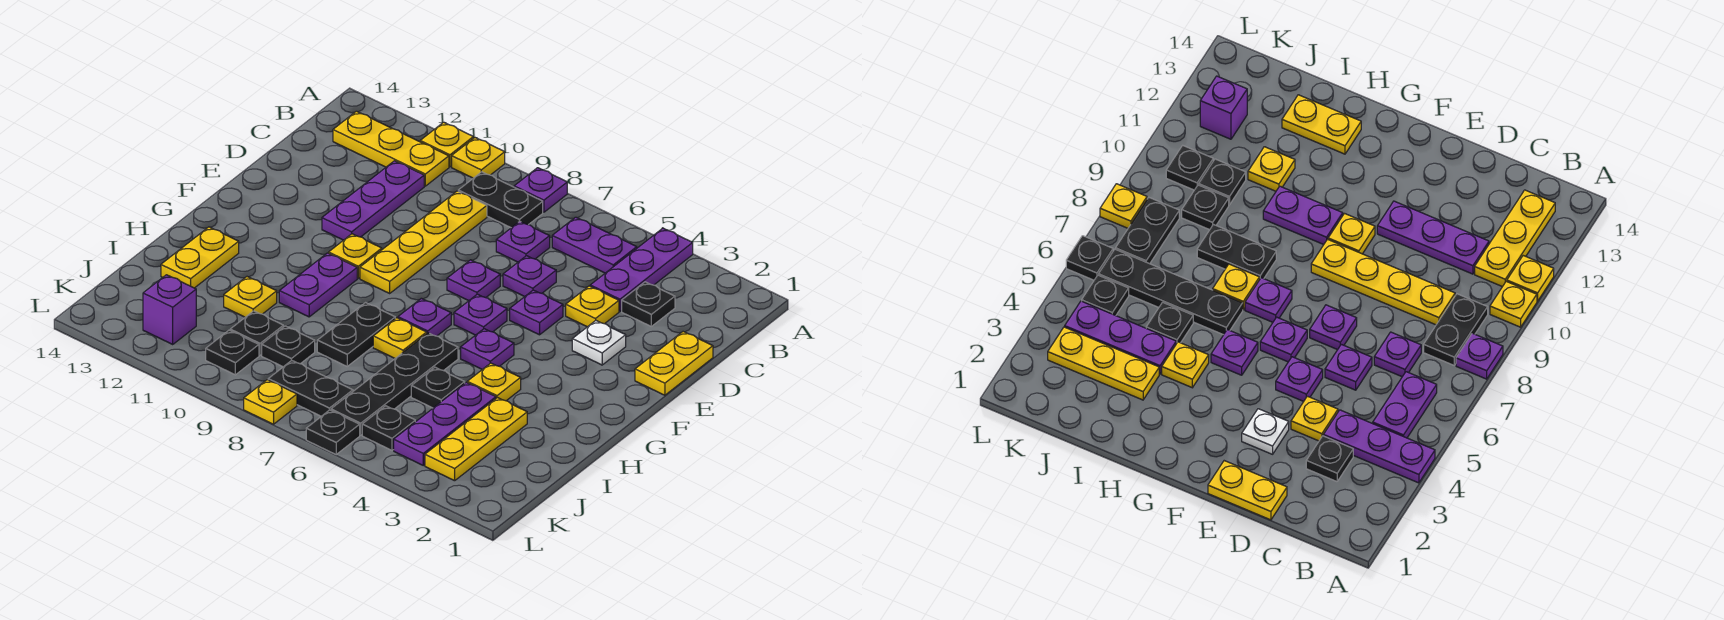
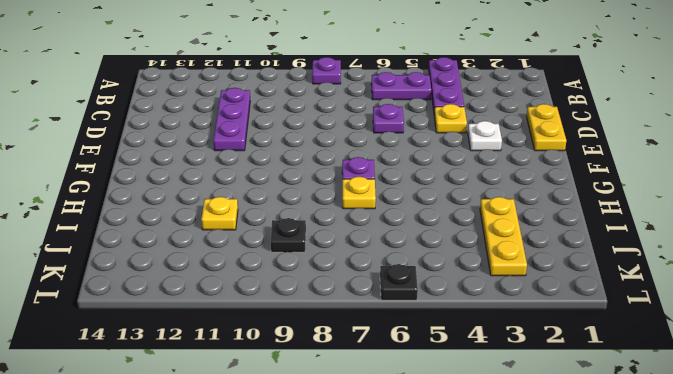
none -> yellow 1x1 plate [452,138,505,178]
none -> yellow 1x1 plate [420,122,473,167]
none -> black 1x2 plate [458,172,543,228]
none -> yellow 1x3 plate [333,111,449,186]

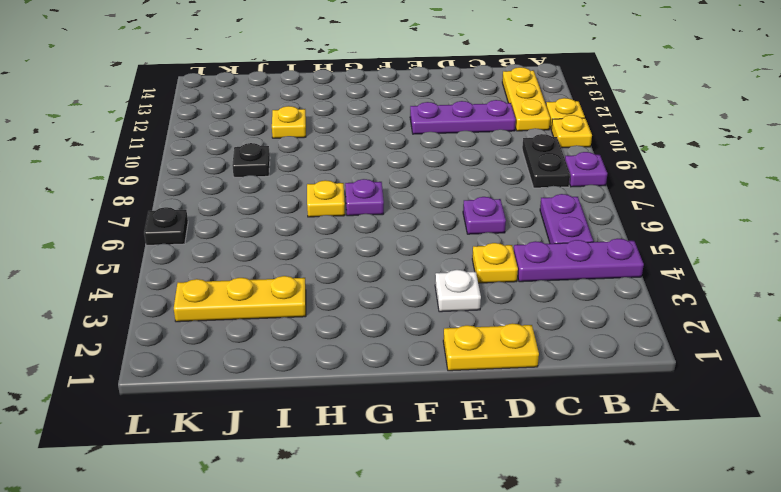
none -> black 1x1 plate [622,282,675,326]
none -> purple 1x1 plate [496,221,550,262]
none -> yellow 1x4 plate [360,191,487,293]
none -> purple 1x1 plate [510,290,563,335]

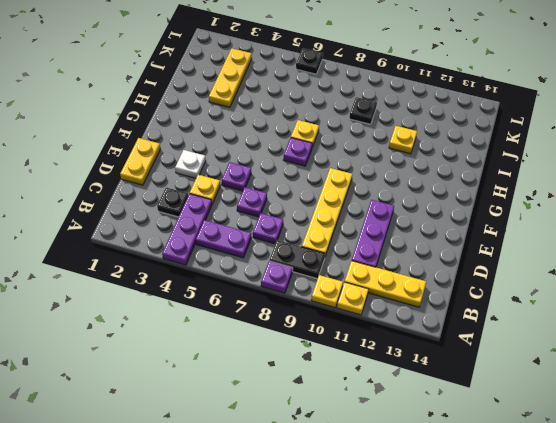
none -> purple 1x1 plate [447,260,500,301]
none -> purple 1x1 plate [454,294,507,335]
none -> yellow 1x1 plate [329,234,382,278]
none -> purple 1x1 plate [461,329,514,369]

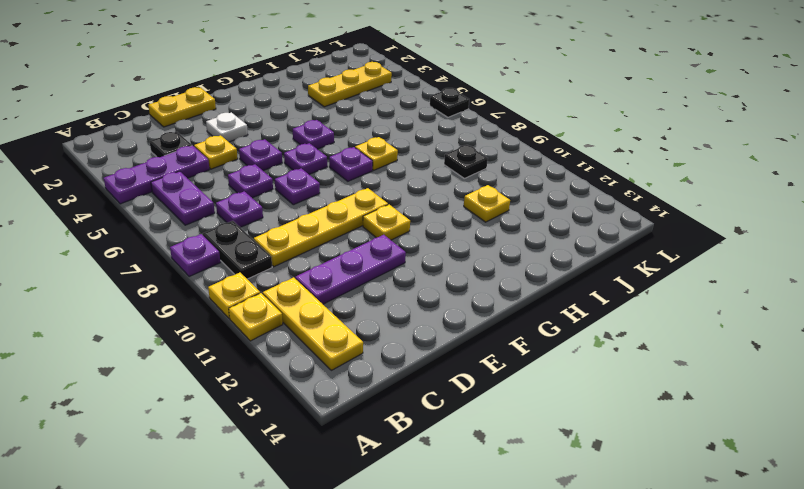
none -> purple 1x2 plate [279,253,357,317]
none -> yellow 1x1 plate [467,363,521,401]
none -> black 1x4 plate [331,333,458,435]
none -> black 1x2 plate [317,303,395,366]

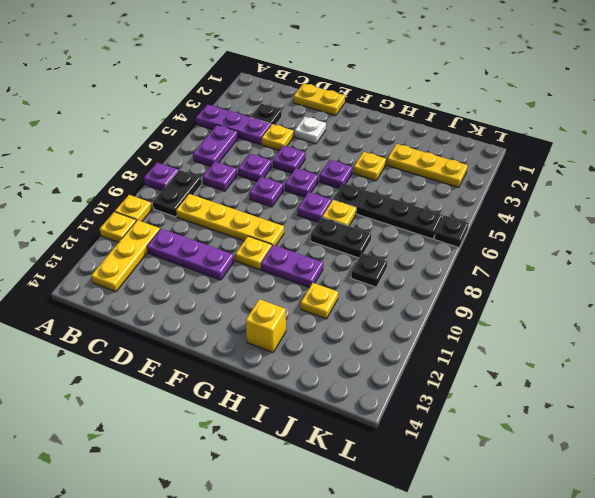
yellow 1x1 brick [246,299,286,352] -> yellow 1x2 plate [161,227,239,288]
none -> purple 1x3 plate [394,382,496,465]
none -> black 1x1 plate [411,367,465,408]
none -> black 1x1 plate [230,311,283,355]
none -> black 1x1 plate [362,406,415,450]

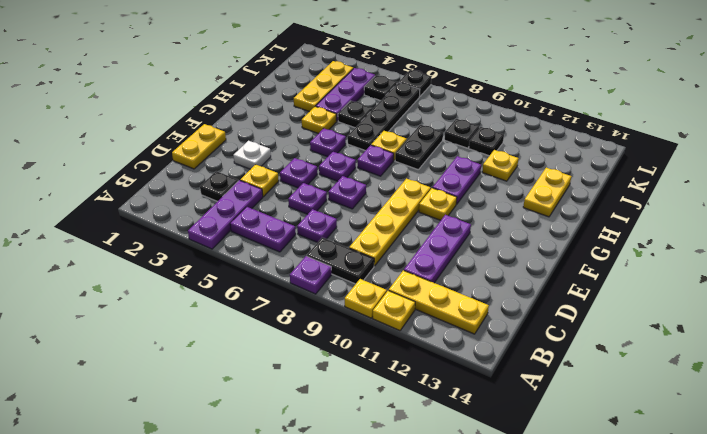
none -> black 1x2 plate [268,360,353,416]
none -> black 1x1 plate [206,330,259,375]
none -> purple 1x1 brick [143,275,196,344]
none -> yellow 1x1 plate [244,380,297,424]

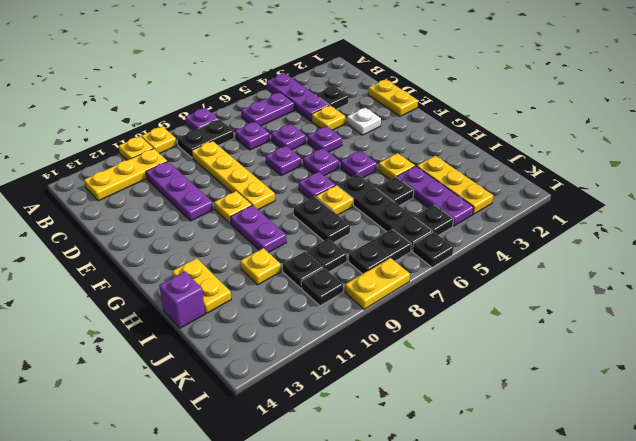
purple 1x1 brick [159,271,205,328] -> purple 1x1 brick moved to [143,275,196,344]
yellow 1x2 plate [345,258,410,309] -> yellow 1x1 plate [244,380,297,424]

